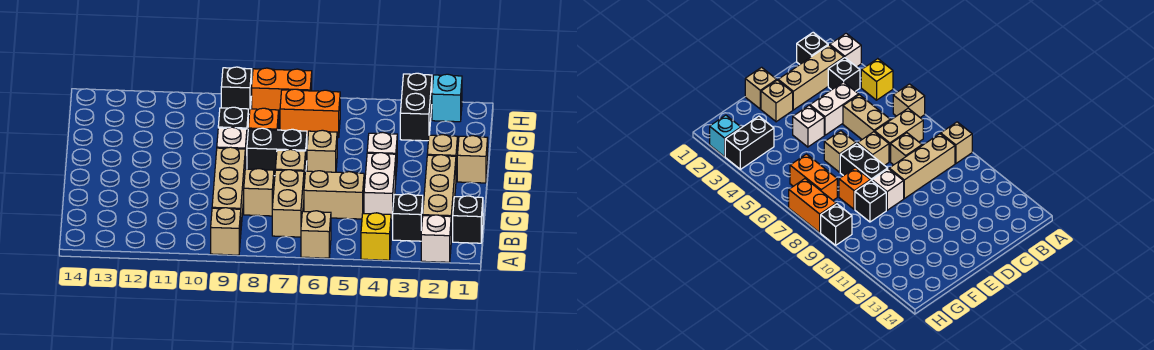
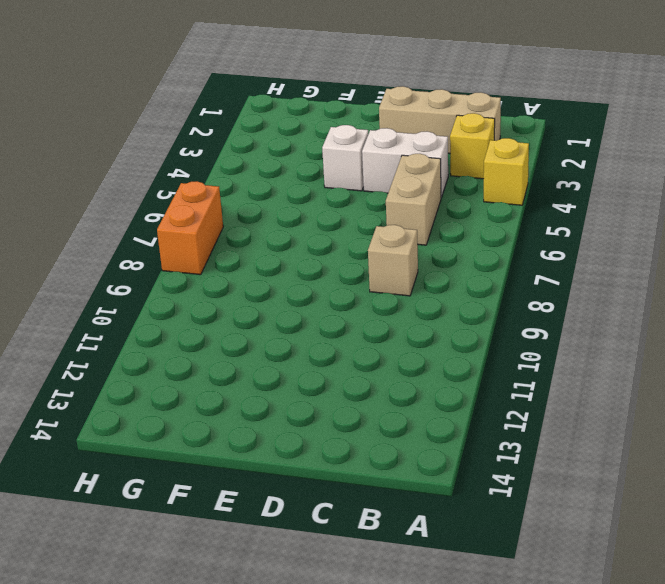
yellow 1x1 brick [450,113,495,179] -> black 1x1 brick [393,194,423,241]
none -> white 1x1 brick [421,215,451,262]
none -> tan 1x1 brick [301,211,331,258]
none -> tan 1x1 brick [211,208,241,255]

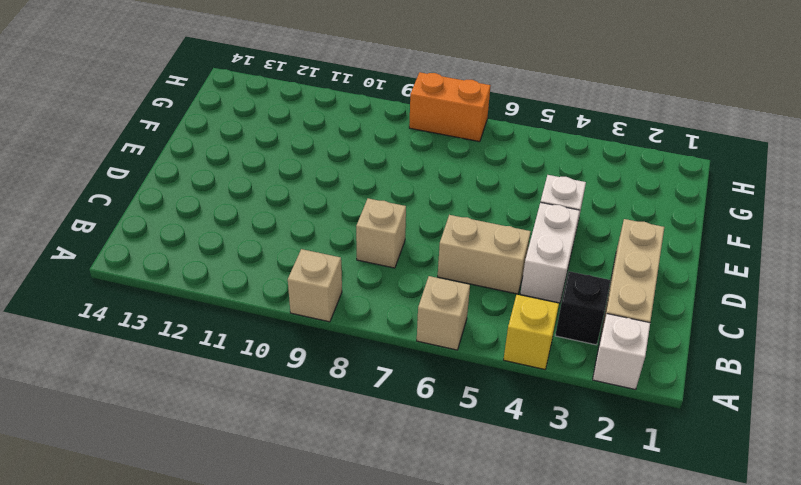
none -> black 1x1 brick [453,196,483,243]
none -> tan 1x2 brick [272,170,304,237]
none -> tan 1x3 brick [212,147,245,226]

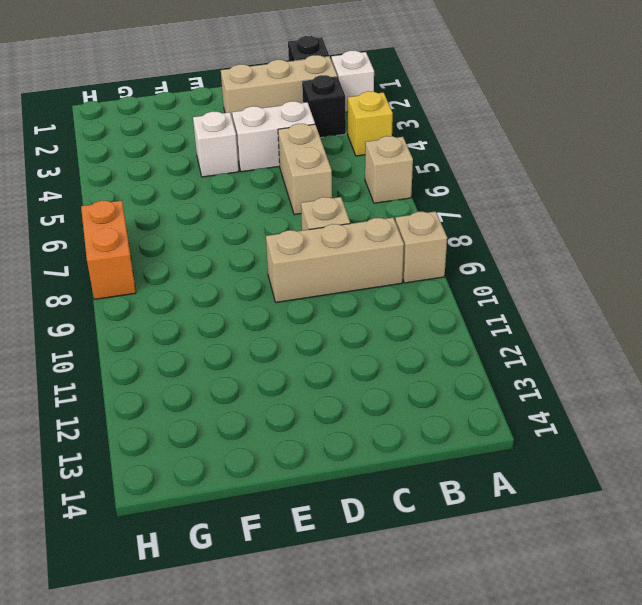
none -> tan 1x2 brick [272,170,304,237]
none -> tan 1x1 brick [275,149,306,183]
none -> tan 1x1 brick [457,136,488,183]

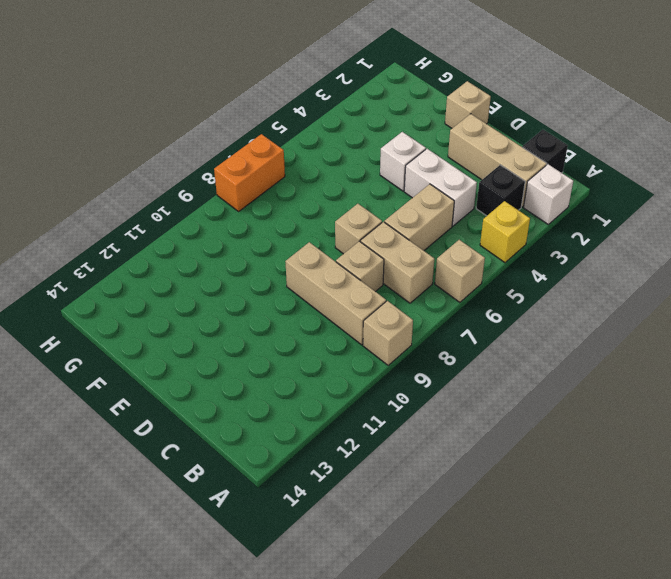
none -> tan 1x1 brick [427,135,458,176]
none -> tan 1x1 brick [307,130,337,172]
none -> black 1x2 brick [247,128,307,176]

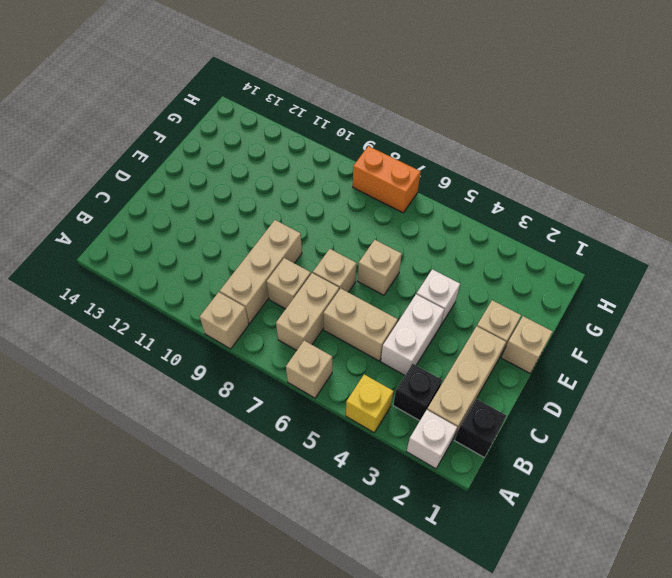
none -> black 1x2 brick [247,128,307,176]
none -> white 1x1 brick [217,127,247,169]
none -> orange 1x1 brick [248,108,279,130]

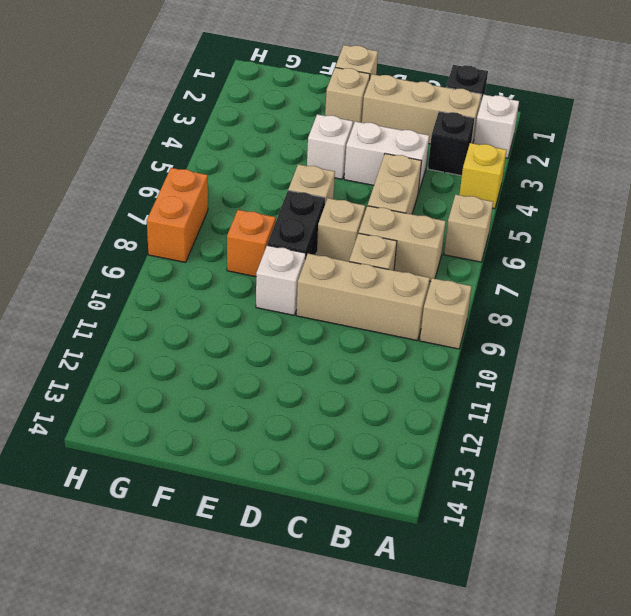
none -> black 1x1 brick [218,107,248,140]
none -> black 1x2 brick [400,73,432,141]
none -> orange 1x2 brick [280,89,340,138]

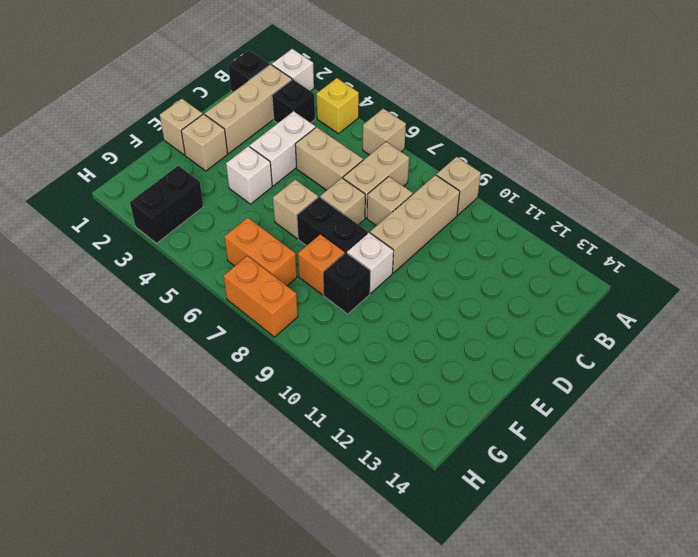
none -> cyan 1x1 brick [432,74,462,122]
none -> black 1x1 brick [221,67,252,114]

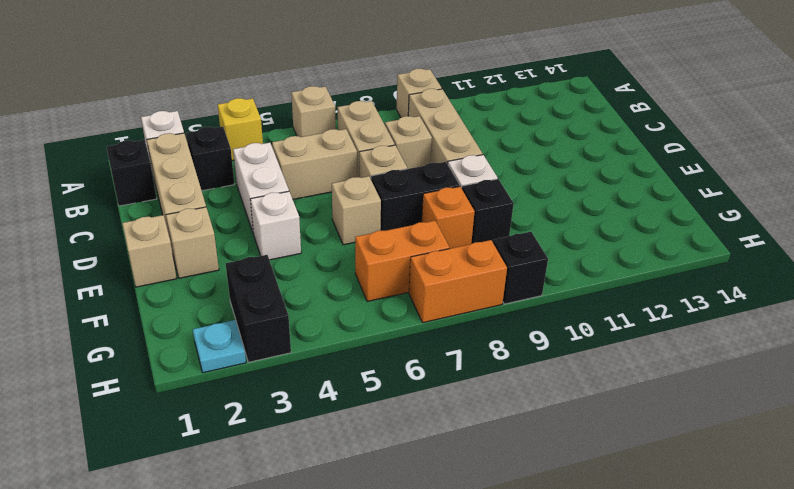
cyan 1x1 plate [193,320,246,373] -> cyan 1x1 brick [432,74,462,122]

